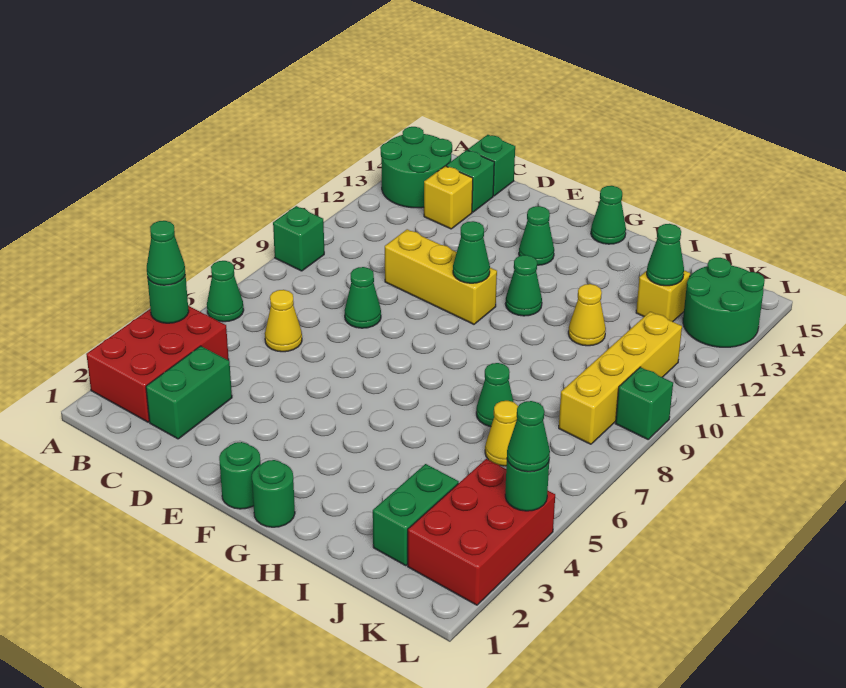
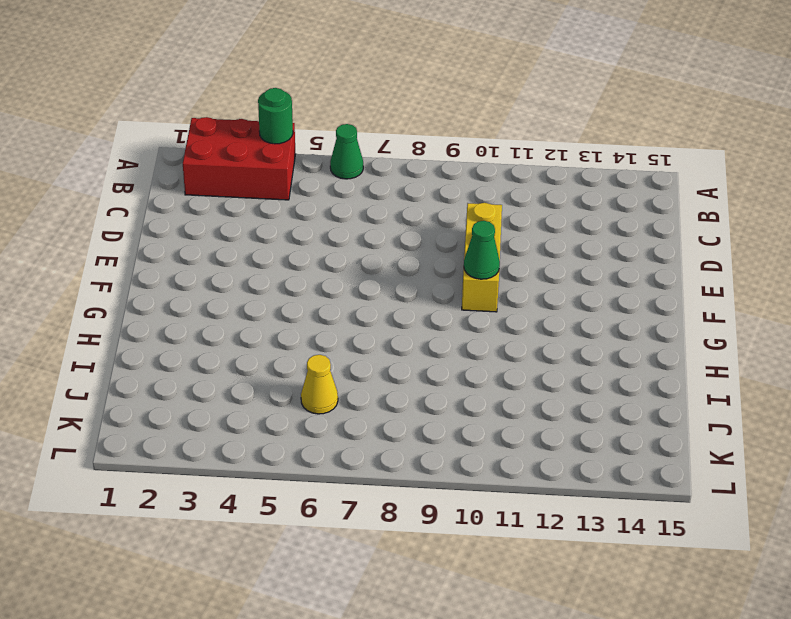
none -> green 1x1 brick [273,206,324,271]
none -> green 2x2 round brick [380,127,452,208]
none -> green 1x2 brick [146,346,232,439]
none -> yellow 1x1 cone [265,290,302,352]

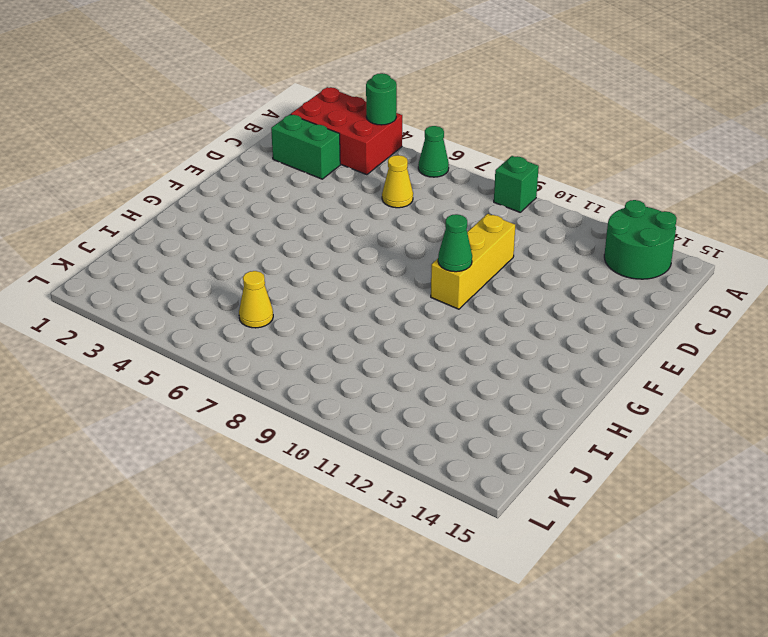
none -> yellow 1x1 brick [424,166,473,229]
none -> green 1x1 brick [446,150,494,212]
none -> green 1x1 brick [468,135,515,196]
none -> green 1x1 cone [345,267,381,328]

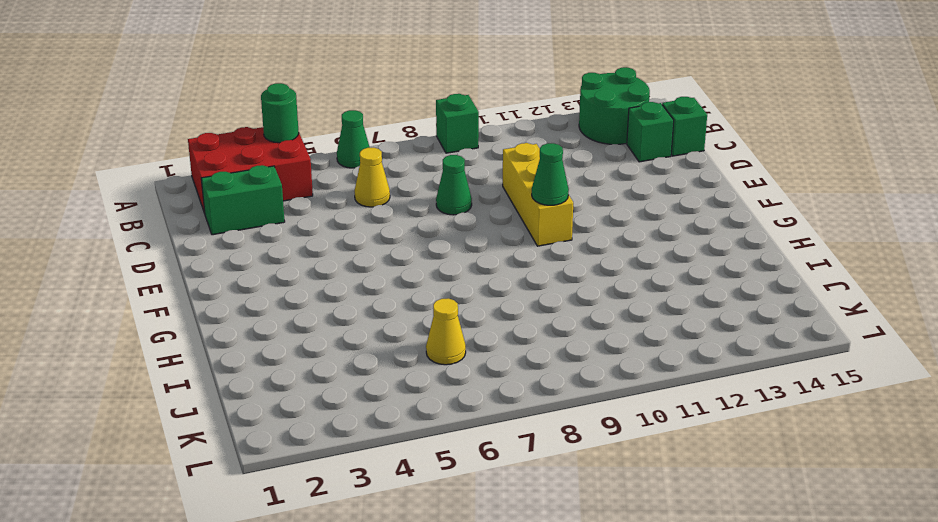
none -> yellow 1x1 brick [424,166,473,229]
none -> green 1x1 round brick [219,442,261,509]
none -> green 1x1 cone [519,206,554,265]
none -> green 1x1 round brick [252,460,295,527]

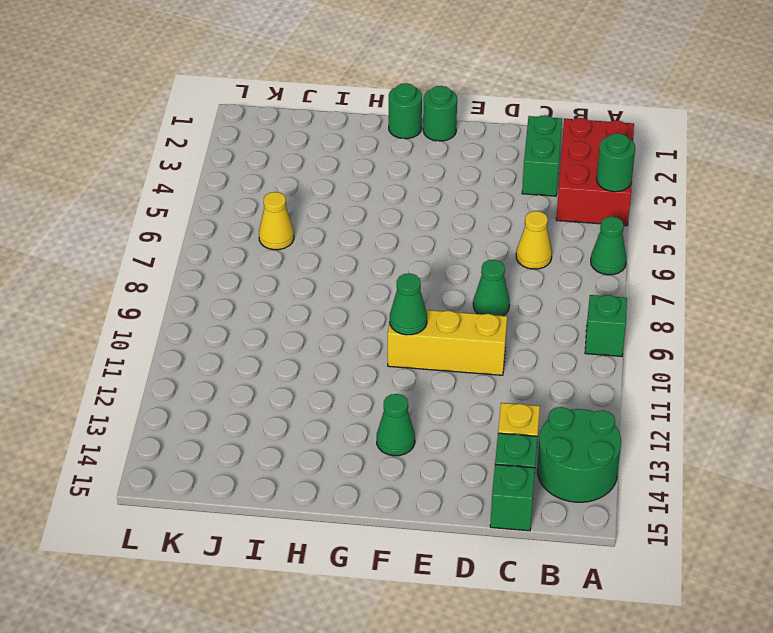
none -> green 1x1 cone [505,255,542,316]
none -> green 1x1 cone [591,186,626,244]
none -> green 1x1 cone [476,363,514,427]
none -> yellow 1x1 cone [568,284,606,346]

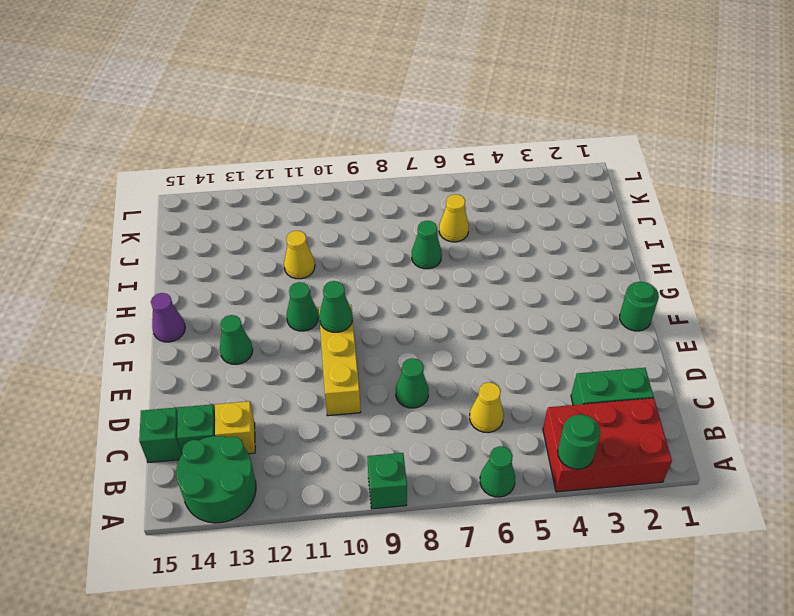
purple 1x1 cone [151,293,185,342] -> green 1x1 cone [591,186,626,244]
none -> green 1x1 round brick [252,460,295,527]
none -> green 1x2 brick [373,464,459,566]
none -> yellow 1x1 brick [636,270,690,322]
none -> red 2x3 brick [408,459,555,605]

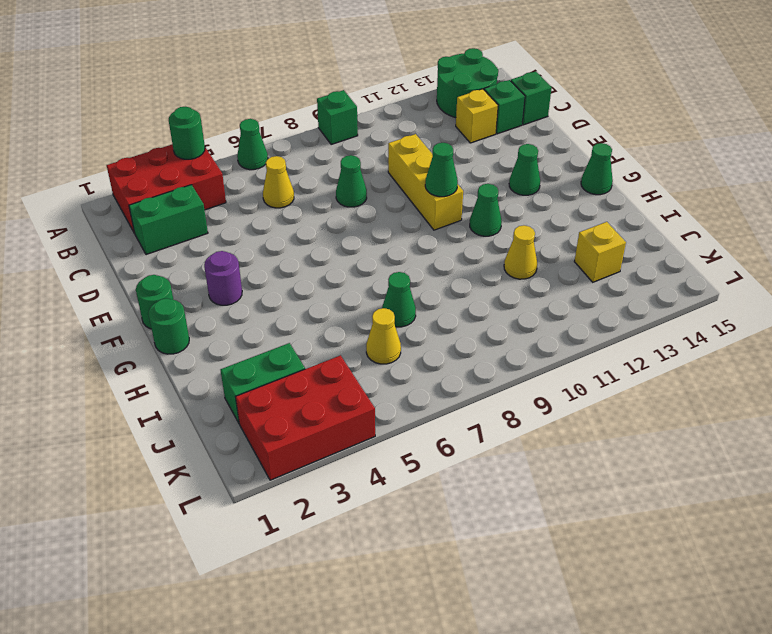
purple 1x1 round brick [204,251,242,305] -> none
none -> yellow 1x4 brick [559,312,682,444]
none -> green 2x2 round brick [683,258,765,347]
none -> green 1x1 brick [616,367,673,439]
none -> green 1x1 cone [647,224,684,286]

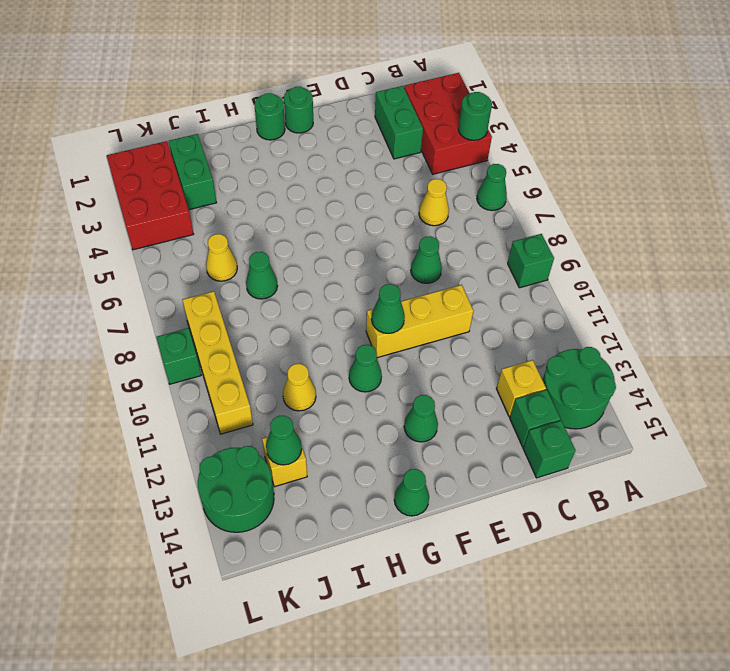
none -> green 1x1 round brick [505,460,549,511]
none -> green 1x1 cone [147,221,185,285]
none -> green 1x1 cone [507,401,550,472]

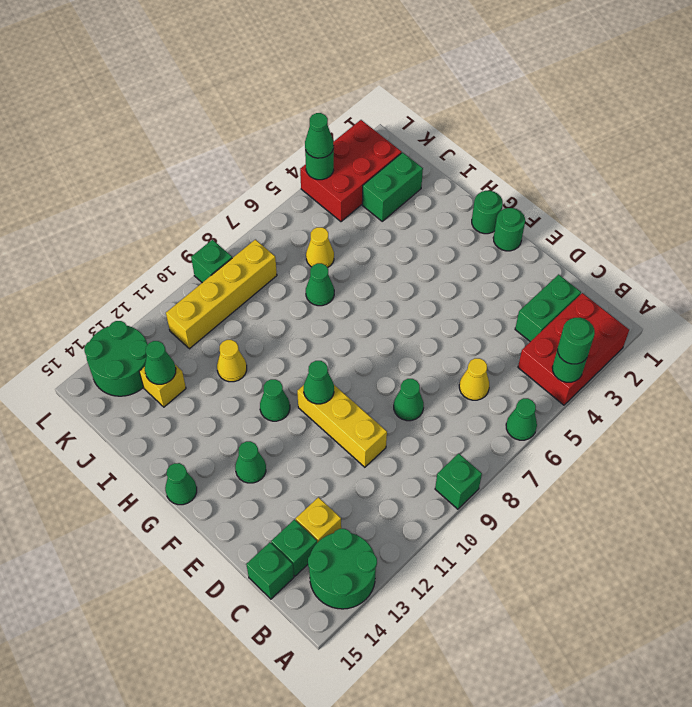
green 1x1 round brick [558,318,595,364] -> green 1x1 cone [147,221,185,285]

